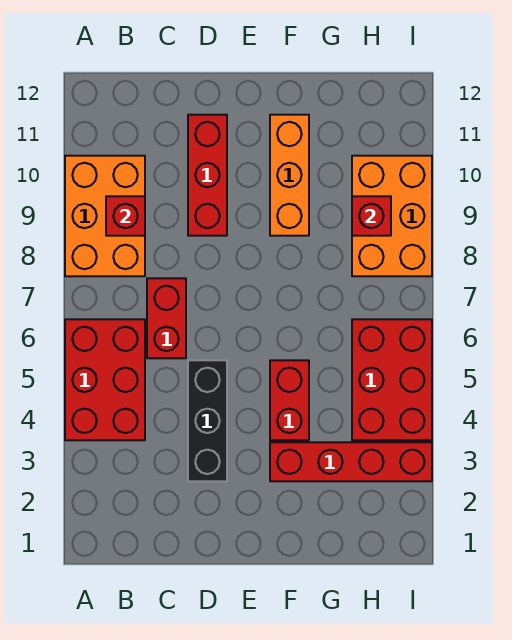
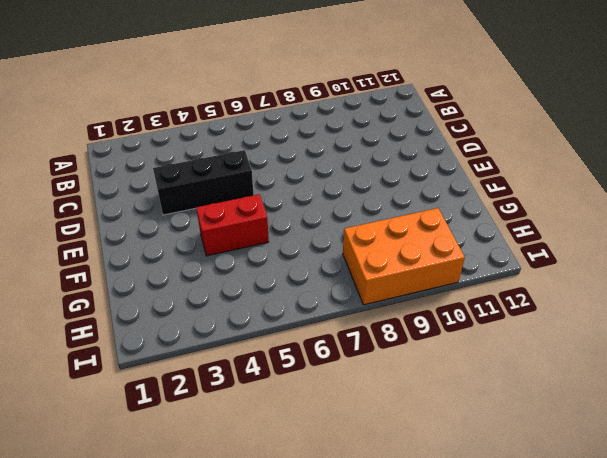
none -> red 2x3 brick [65,319,145,440]
none -> orange 2x3 brick [65,156,145,276]
none -> red 1x2 brick [147,278,186,358]

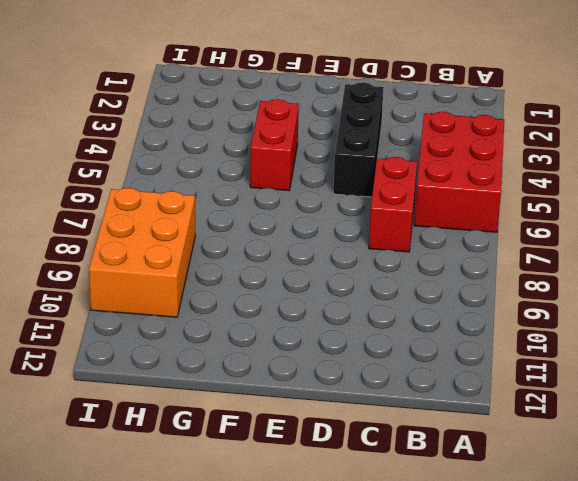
none -> orange 2x3 brick [65,156,145,276]
none -> red 1x3 brick [188,115,227,236]
none -> red 1x4 brick [270,442,432,481]

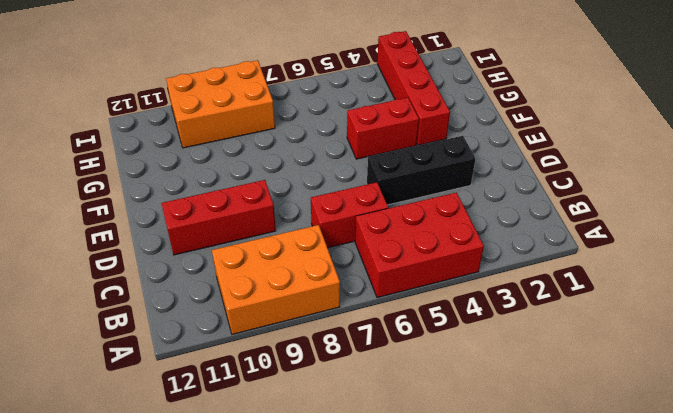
none -> orange 1x3 brick [270,115,309,236]
none -> red 2x3 brick [352,319,432,440]
none -> red 1x1 brick [106,196,145,236]

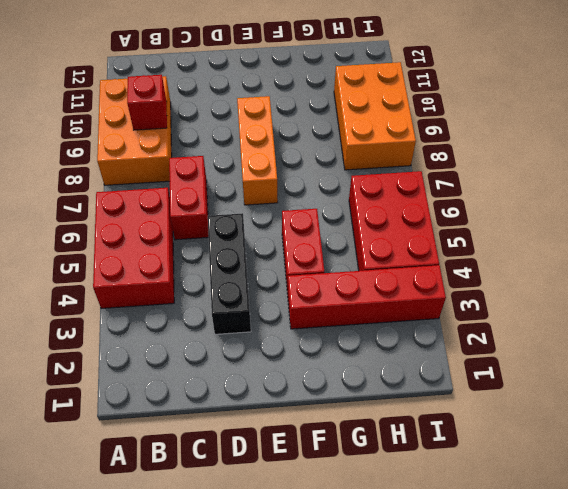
orange 1x3 brick [237,96,278,205] -> orange 1x3 brick moved to [270,115,309,236]
none -> red 1x3 brick [188,115,227,236]
none -> red 1x1 brick [352,196,391,236]

